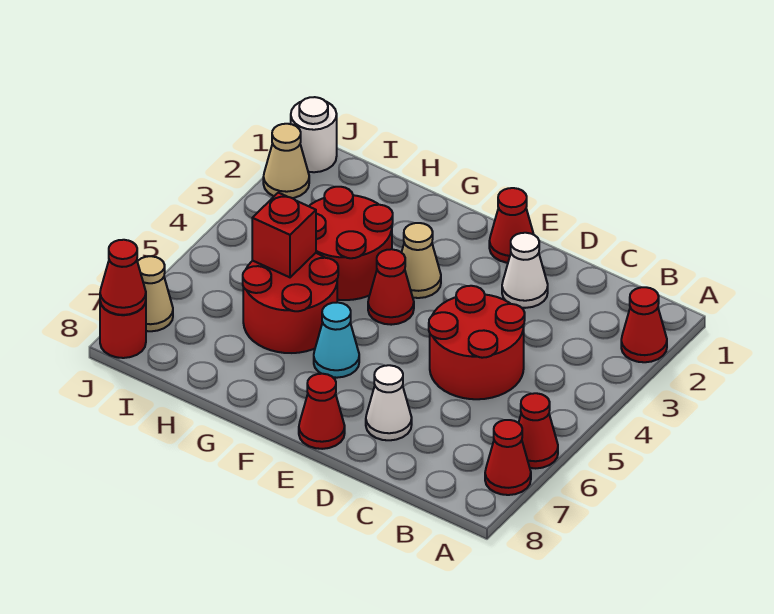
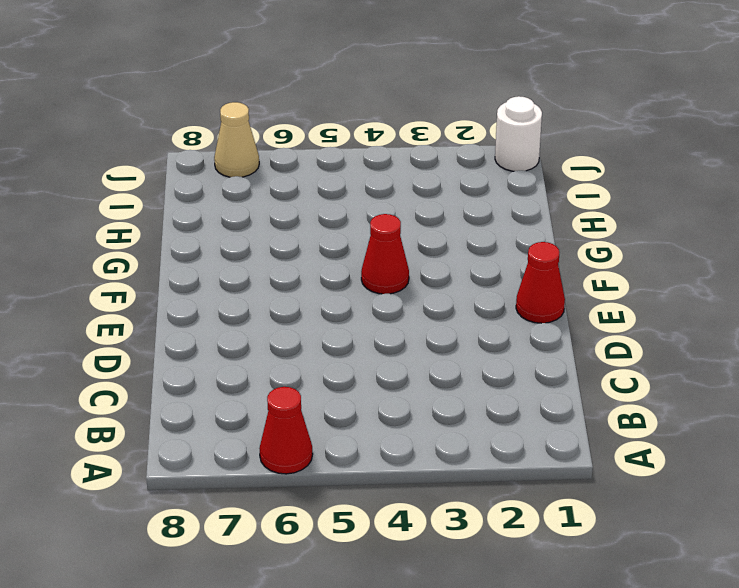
none -> red 1x1 cone [621,287,667,362]
none -> red 1x1 cone [485,420,531,495]
none -> red 2x2 round brick [429,286,525,399]

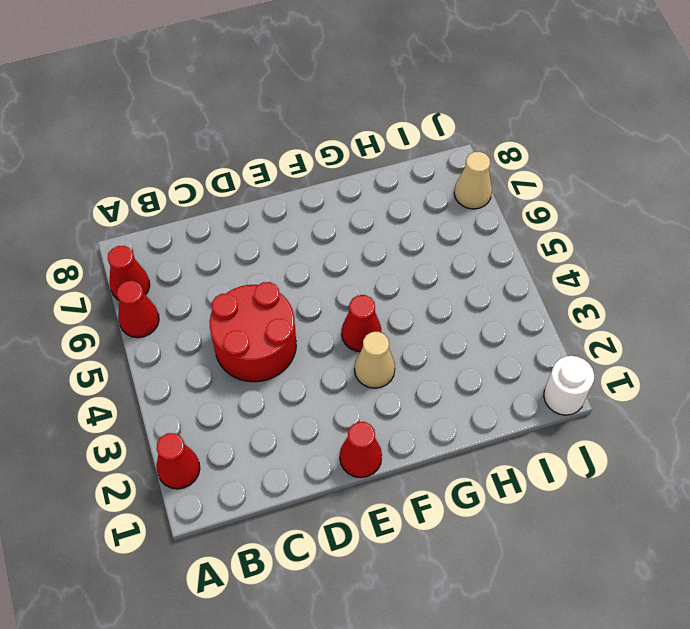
none -> white 1x1 cone [502,233,548,308]
none -> white 1x1 cone [366,365,412,440]
none -> red 1x1 cone [299,374,345,449]

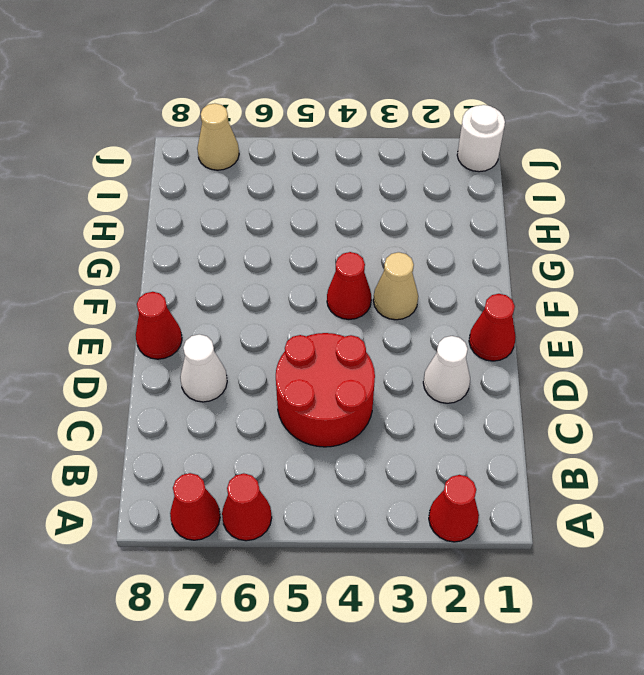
none -> cyan 1x1 cone [314,302,359,378]
none -> red 2x2 round brick [309,187,393,300]
none -> red 2x2 round brick [243,253,338,353]

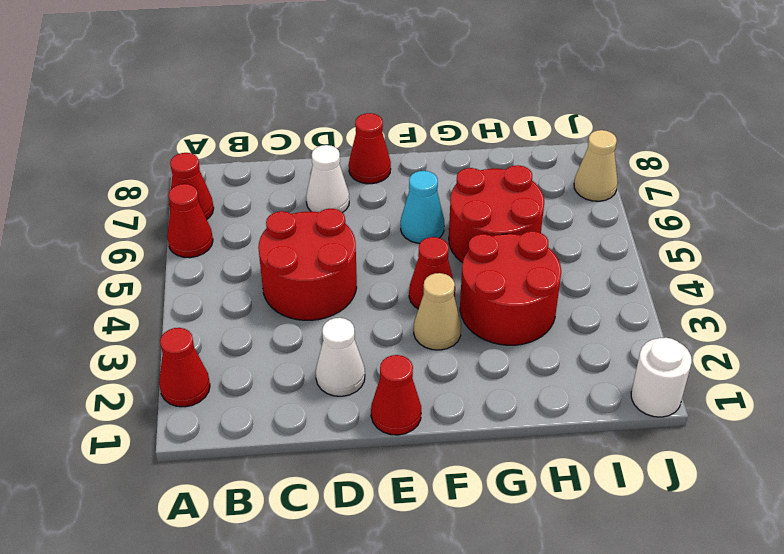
none -> tan 1x1 cone [263,124,309,198]
none -> red 1x1 round brick [100,301,146,358]
none -> red 1x1 brick [252,193,316,277]

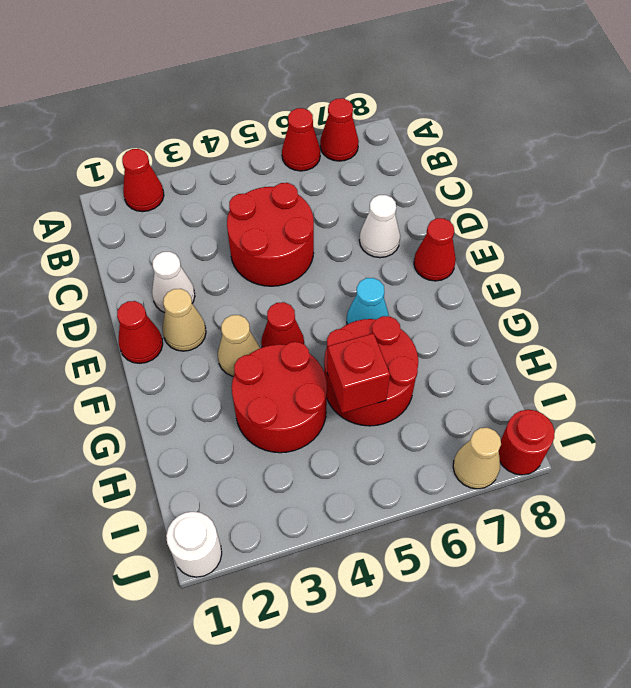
tan 1x1 cone [163,289,206,351] -> tan 1x1 cone moved to [263,124,309,198]
none -> red 1x1 cone [100,240,146,315]

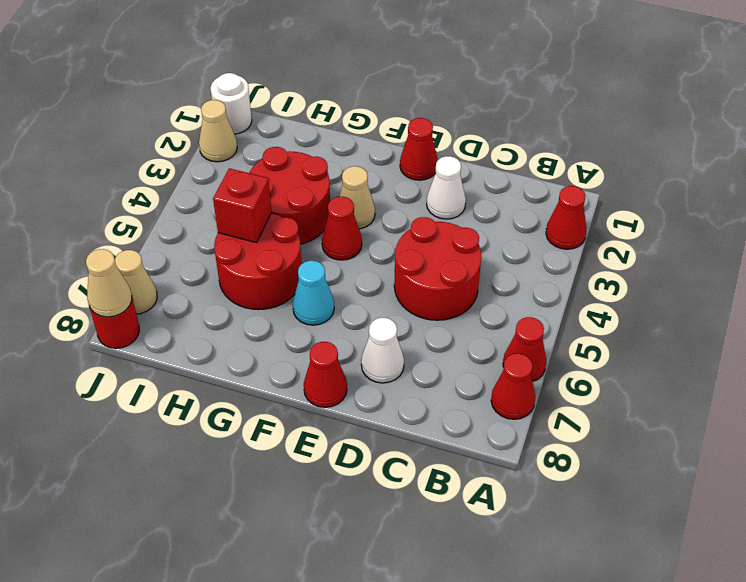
tan 1x1 cone [86,249,132,317] -> red 1x1 cone [100,240,146,315]

